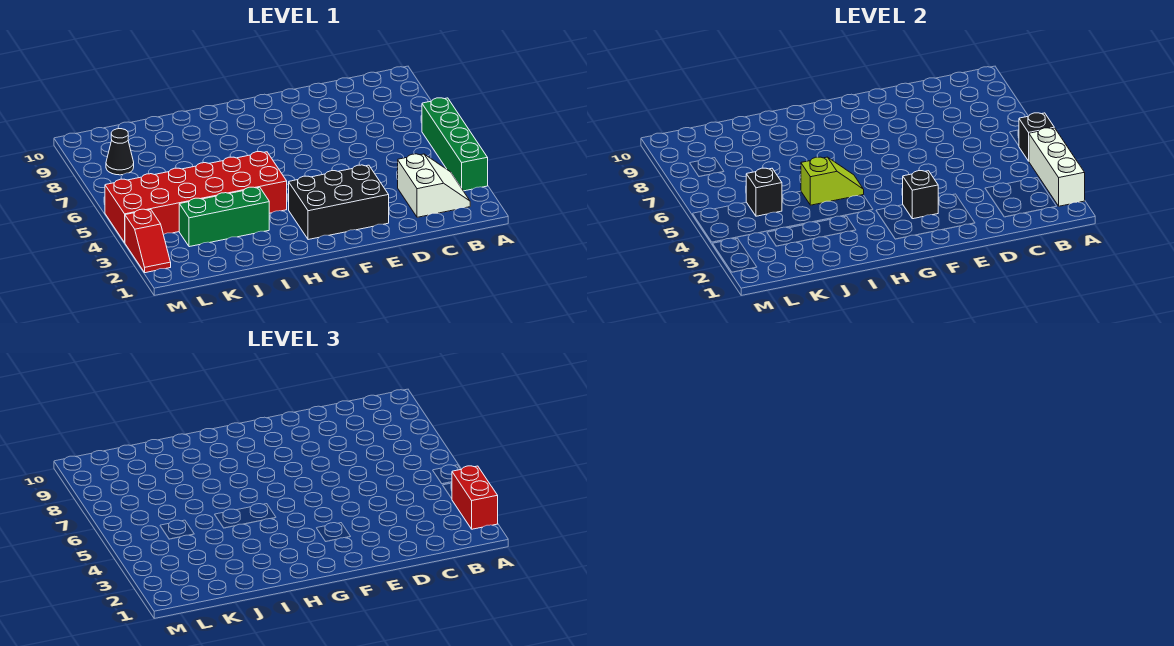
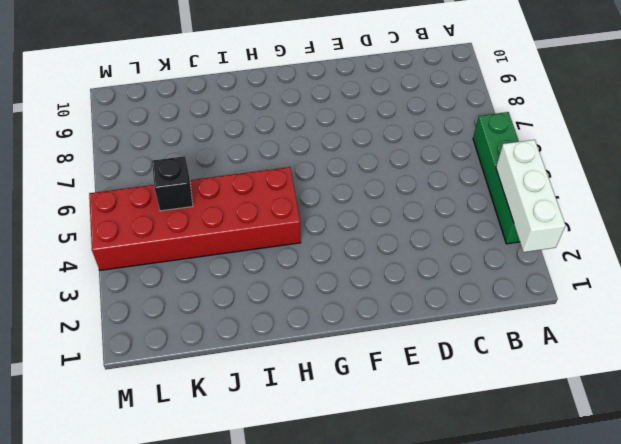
none -> white 2x2 slope [398,154,470,217]
none -> black 2x3 brick [289,165,389,240]
none -> green 1x3 brick [179,187,269,247]

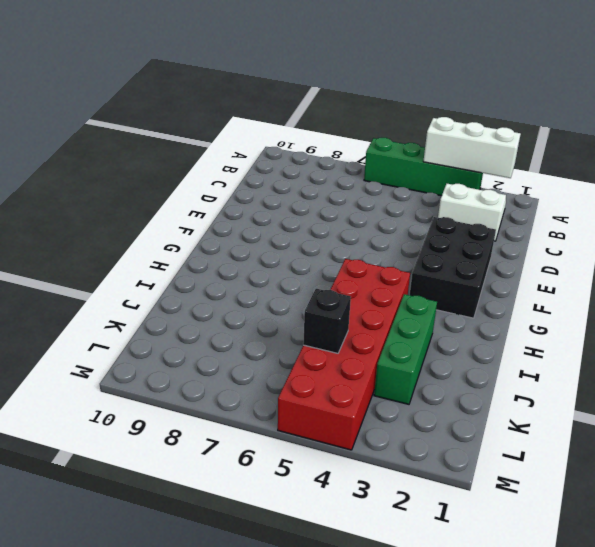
none -> black 1x1 cone [106,129,134,175]
none -> red 1x2 slope [125,209,171,273]
none -> black 1x1 brick [1019,113,1054,161]

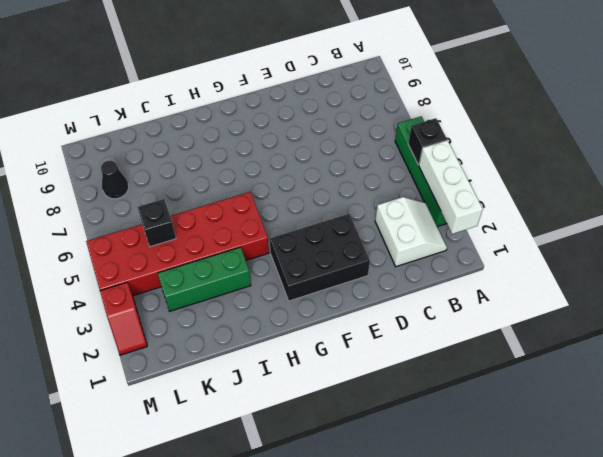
none -> black 1x1 brick [903,171,938,219]
none -> lime 1x2 slope [801,157,864,205]
none -> red 1x2 brick [452,466,498,529]

